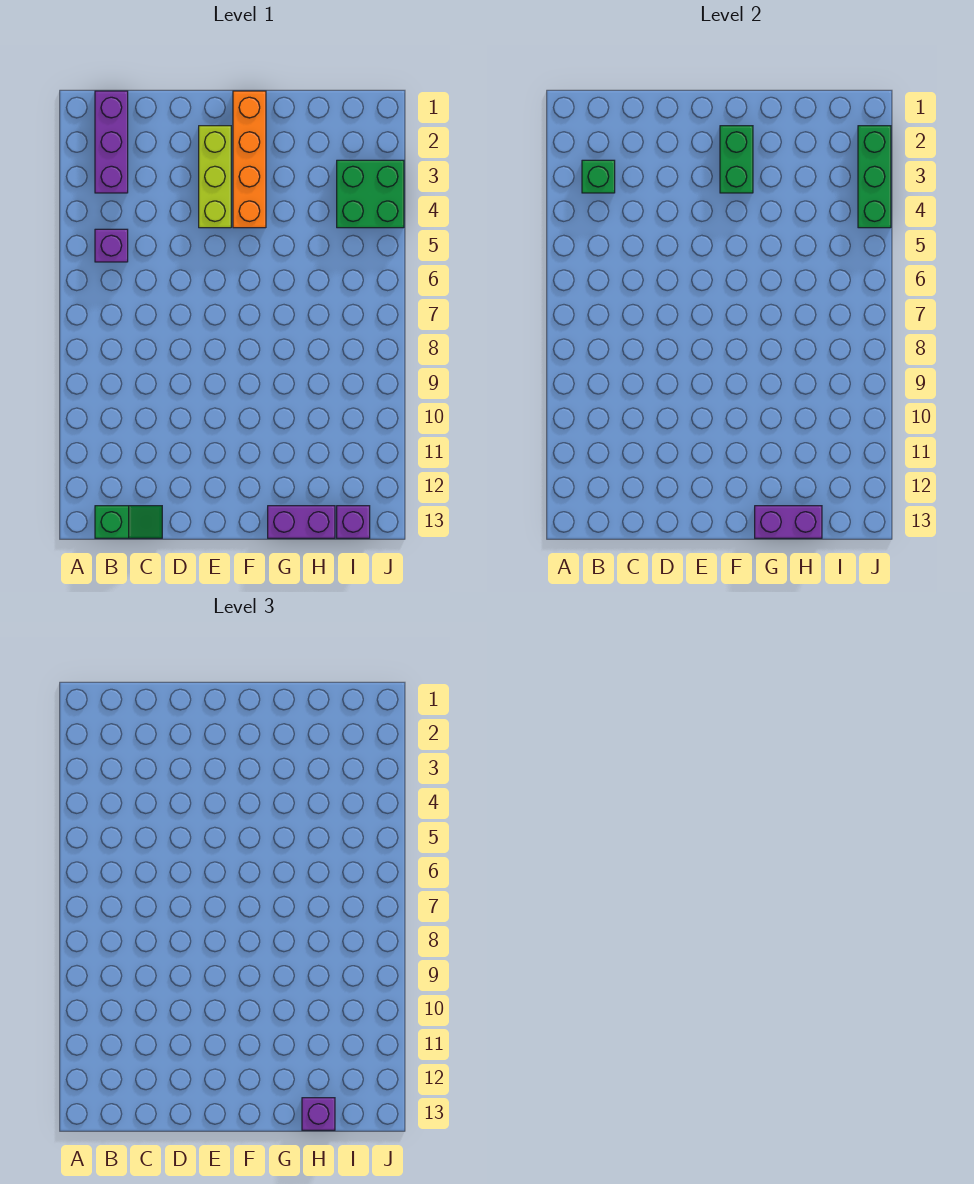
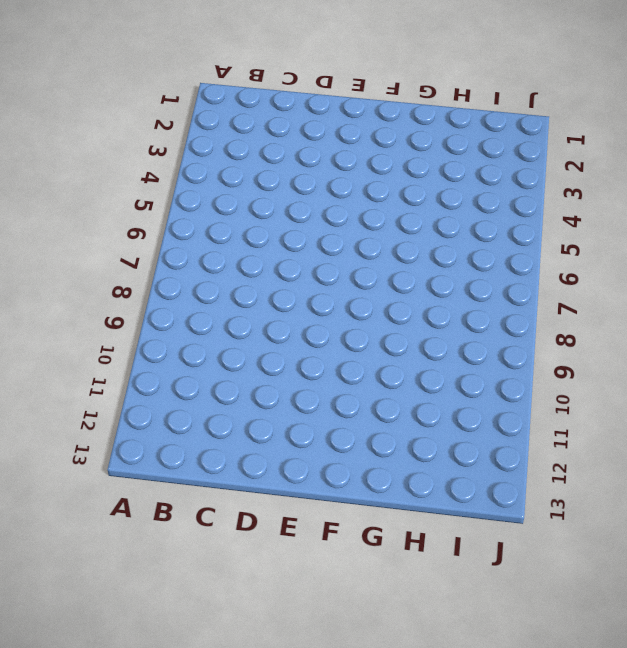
none -> purple 1x3 brick [95,91,128,193]
none -> purple 1x1 brick [95,229,128,262]
none -> green 1x2 slope [95,506,162,538]

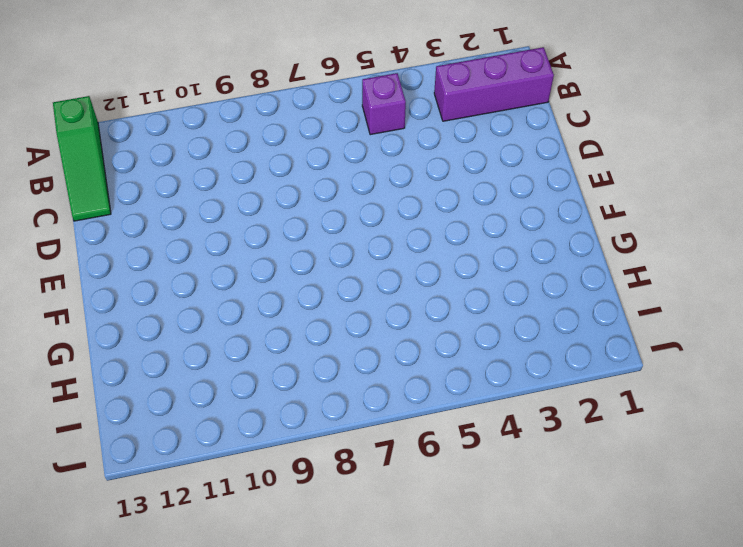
green 1x3 slope [53,96,111,221] -> green 1x2 slope [95,506,162,538]
none -> lime 1x3 brick [199,126,231,228]
none -> orange 1x4 brick [233,91,266,228]
none -> purple 1x2 brick [268,506,335,538]

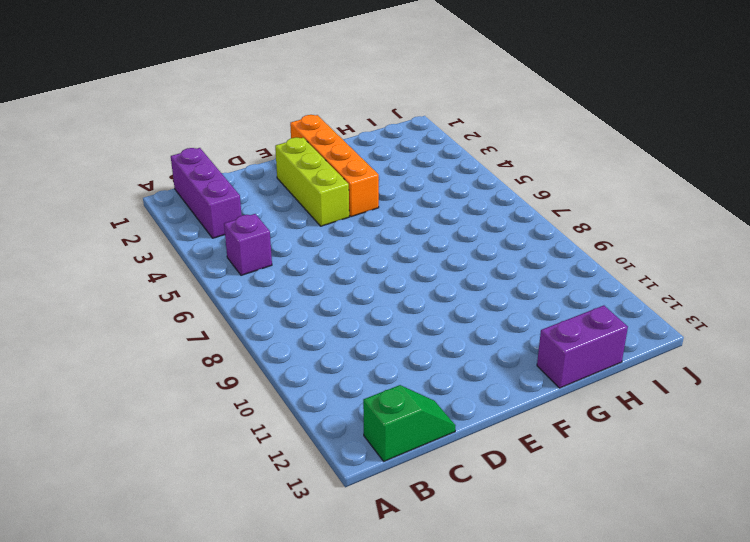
none -> green 2x2 brick [337,160,404,228]
none -> purple 1x1 brick [337,506,370,538]
none -> green 1x1 brick [582,160,615,193]

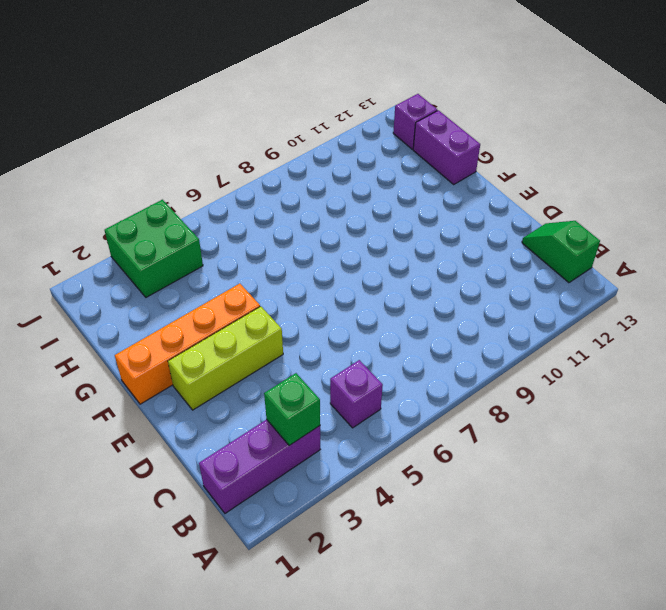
none -> green 1x2 brick [720,126,753,193]
none -> purple 1x2 brick [755,506,822,538]
none -> green 1x3 brick [858,126,891,228]

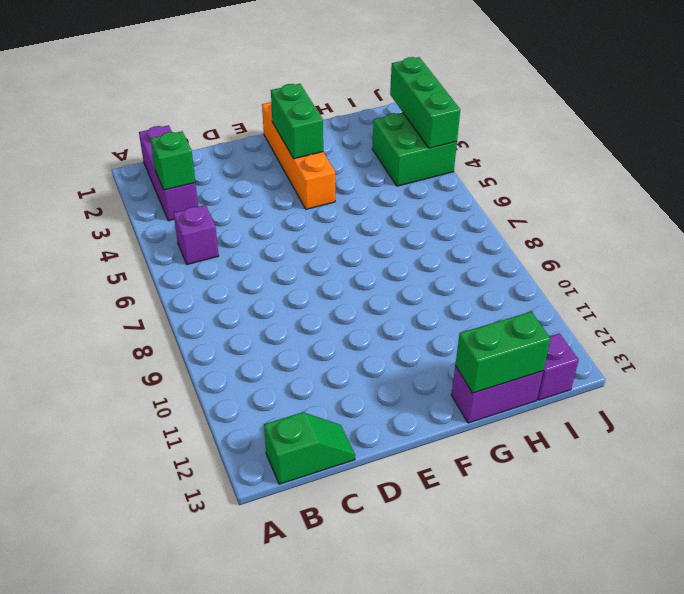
green 1x2 brick [455,312,551,393] -> purple 1x2 brick [755,506,822,538]
none -> lime 1x3 brick [199,126,231,228]
none -> purple 1x1 brick [302,1098,335,1130]

